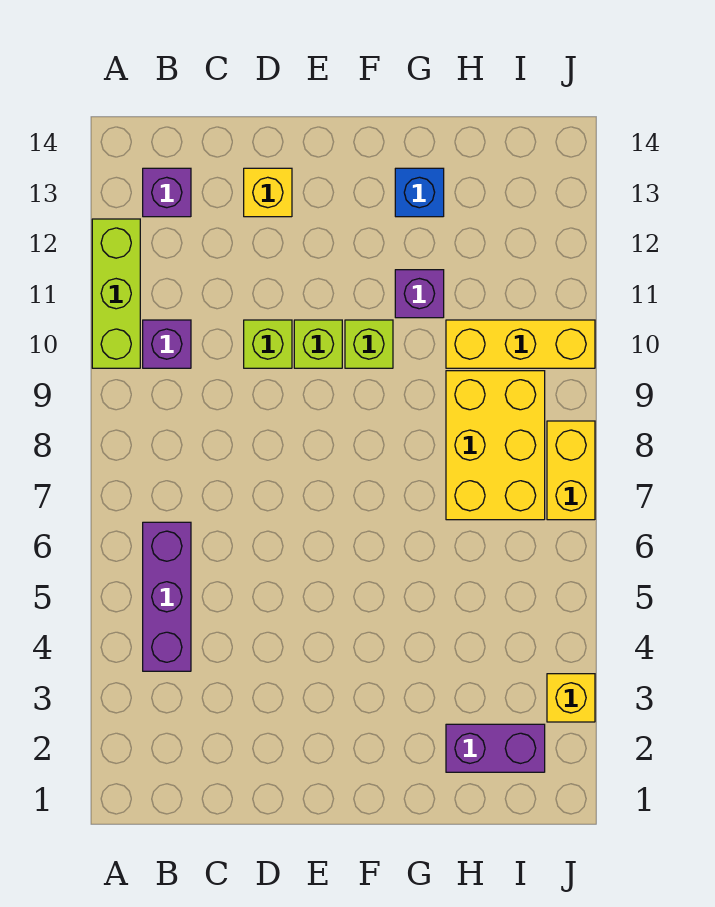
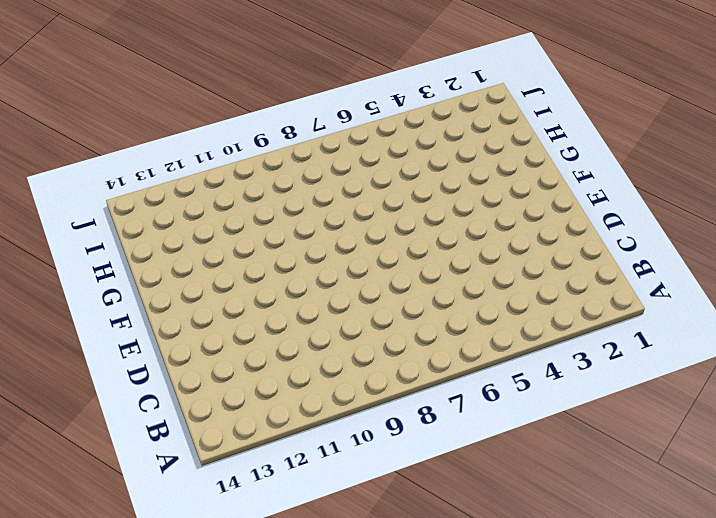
none -> lime 1x3 brick [92,219,140,368]
none -> purple 1x3 brick [143,522,191,671]
none -> purple 1x1 brick [143,320,191,368]

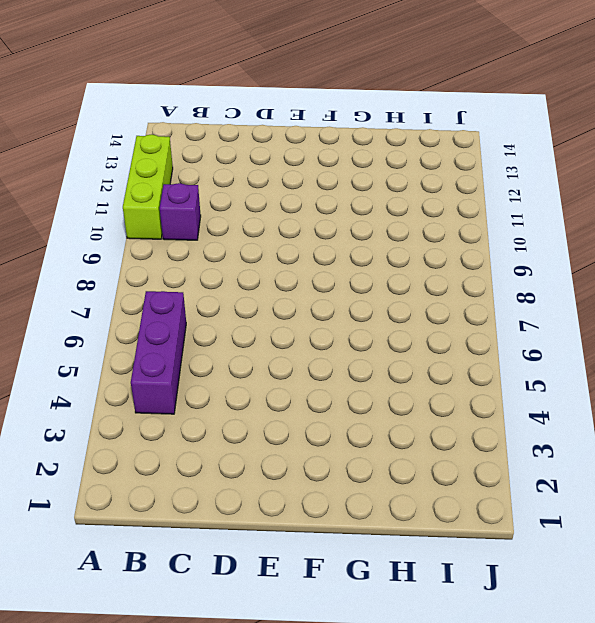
none -> purple 1x1 brick [143,168,191,217]
none -> lime 1x1 brick [244,320,292,368]
none -> yellow 1x1 brick [244,168,292,217]

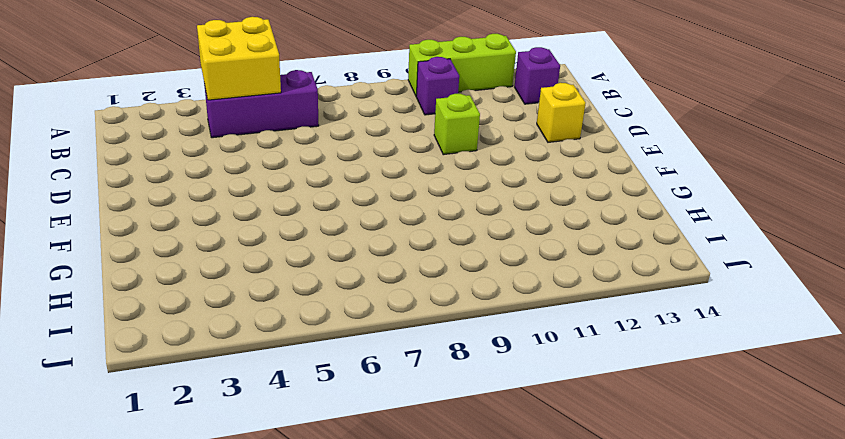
yellow 2x2 brick [197,17,281,100] -> none
none -> lime 1x1 brick [294,320,342,368]
none -> lime 1x1 brick [345,320,393,368]
none -> purple 1x1 brick [395,270,444,318]

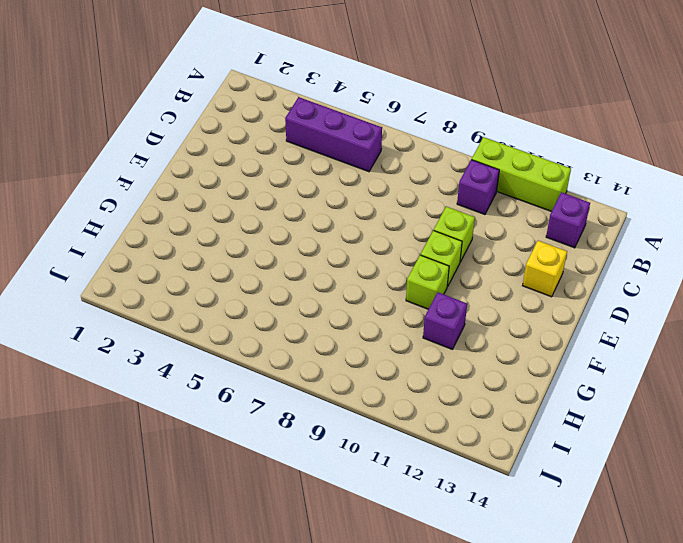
none -> blue 1x1 brick [395,168,444,217]
none -> purple 1x2 brick [446,724,545,772]
none -> yellow 2x3 brick [446,371,545,520]

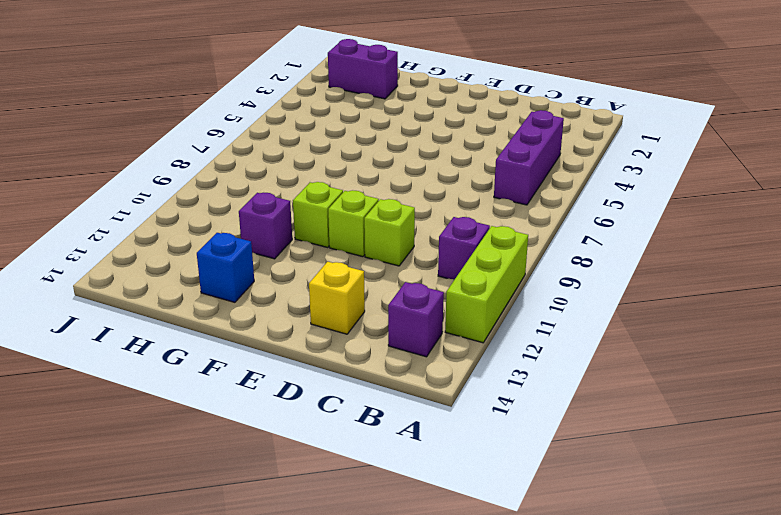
none -> yellow 2x3 brick [446,371,545,520]
none -> yellow 1x3 brick [446,320,595,368]
none -> yellow 1x1 brick [547,674,595,722]

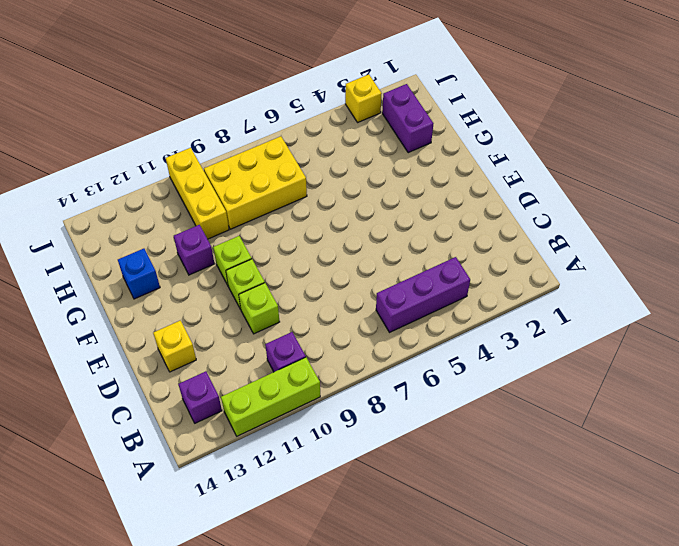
none -> yellow 1x2 brick [547,421,595,520]

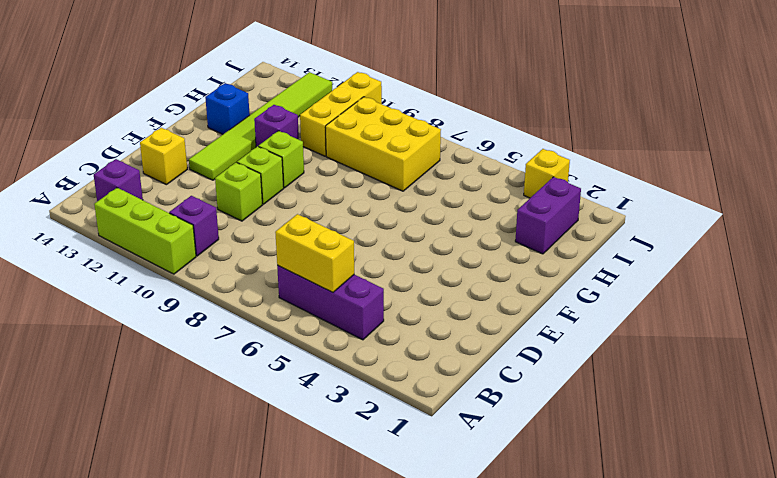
yellow 1x2 brick [275,214,354,292] -> yellow 1x2 brick moved to [547,421,595,520]
lime 1x6 tile [189,72,333,180] -> none

